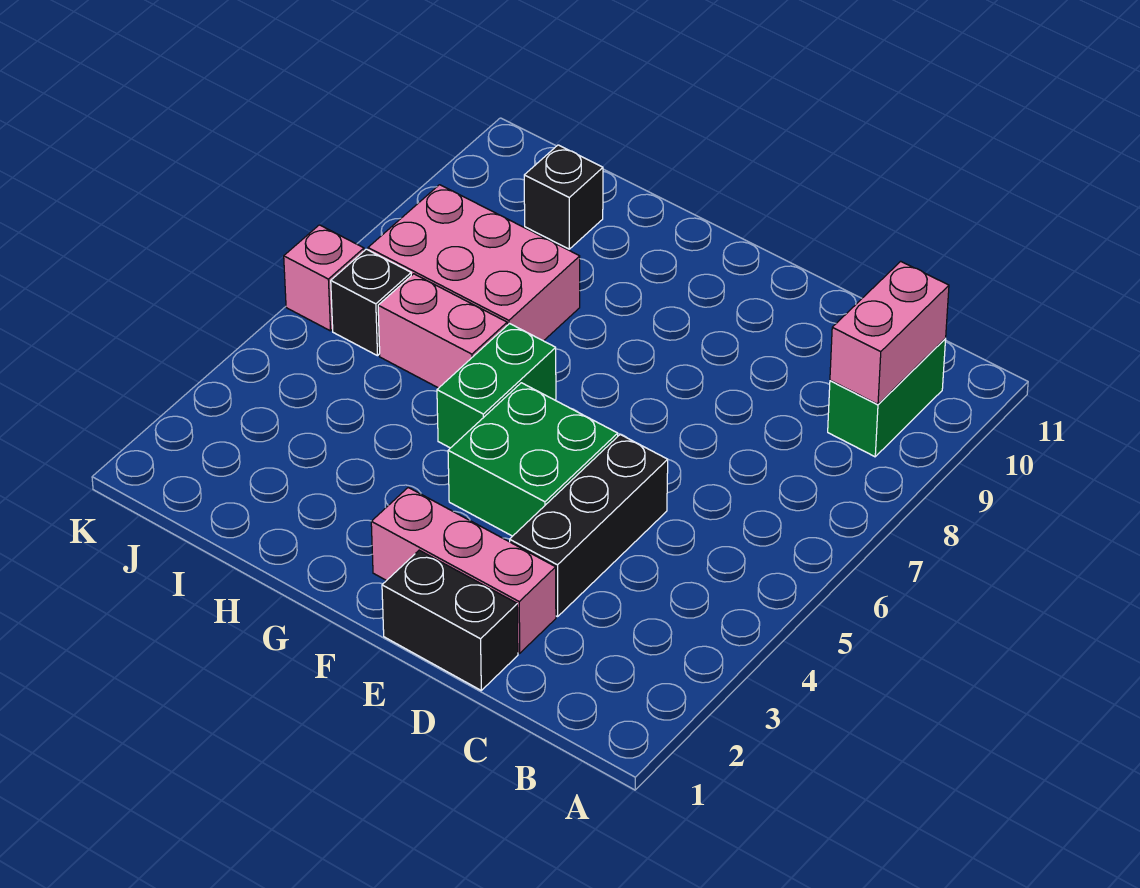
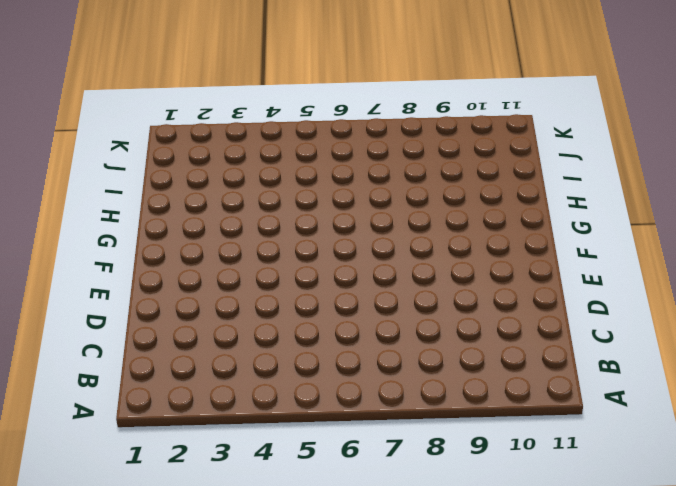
none -> green 1x2 brick [828,339,946,457]
none -> black 1x2 brick [382,550,518,690]
none -> pink 1x3 brick [371,488,556,653]

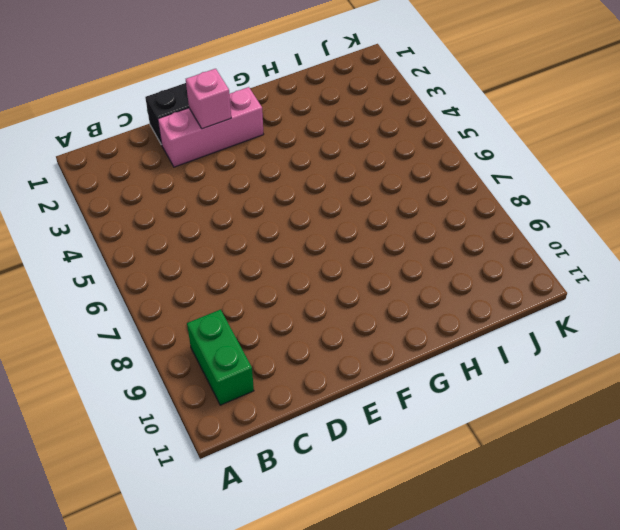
pink 1x1 brick [186,69,231,129] -> pink 1x1 brick moved to [284,225,364,331]
none -> black 1x3 brick [510,435,668,617]
none -> green 2x2 brick [448,383,618,536]
none -> green 1x2 brick [437,324,556,448]

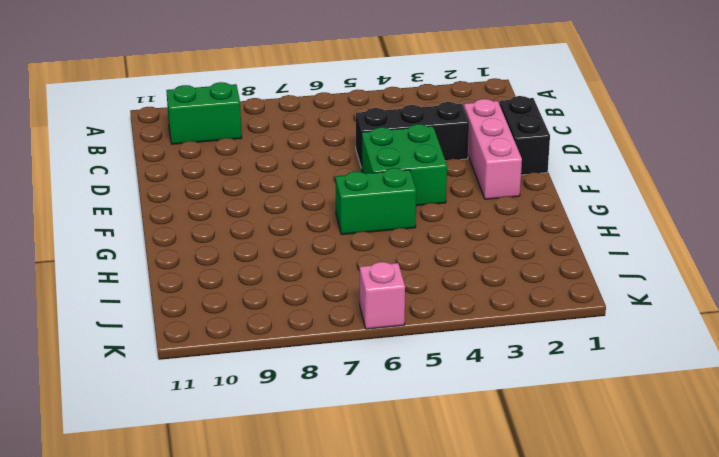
none -> pink 1x2 brick [378,274,507,388]
none -> pink 2x3 brick [368,185,580,341]
none -> black 1x1 brick [524,145,603,249]

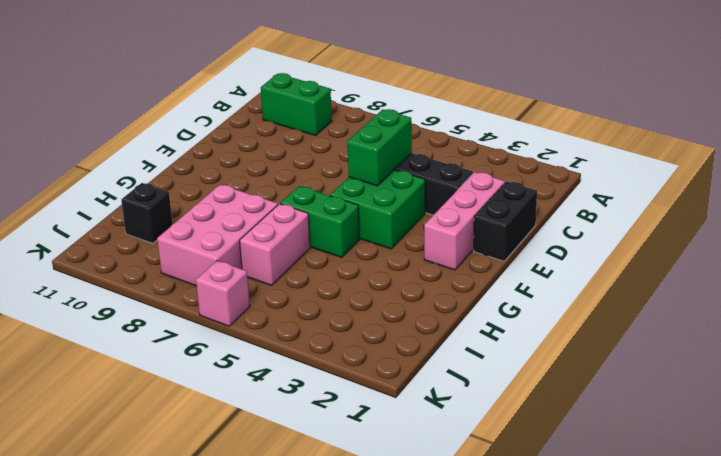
green 1x2 brick [347,109,412,186] -> none
none -> black 1x1 brick [331,249,411,356]
none -> pink 1x2 brick [830,261,949,404]

